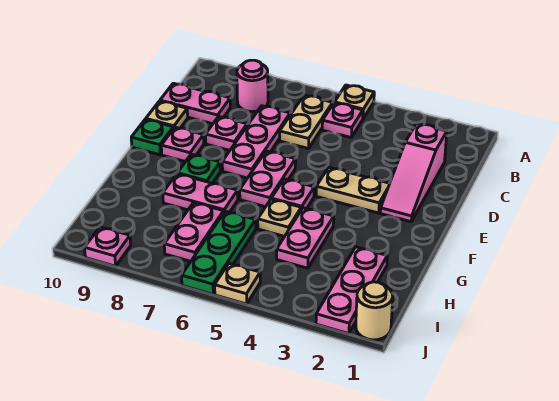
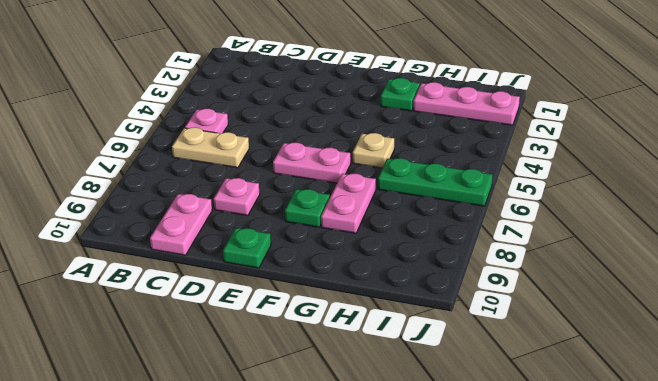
green 1x1 plate [381,78,420,111] -> none
none -> tan 1x1 plate [335,85,374,119]
none -> pink 1x1 round brick [237,60,268,112]
none -> pink 1x3 slope [380,124,447,222]

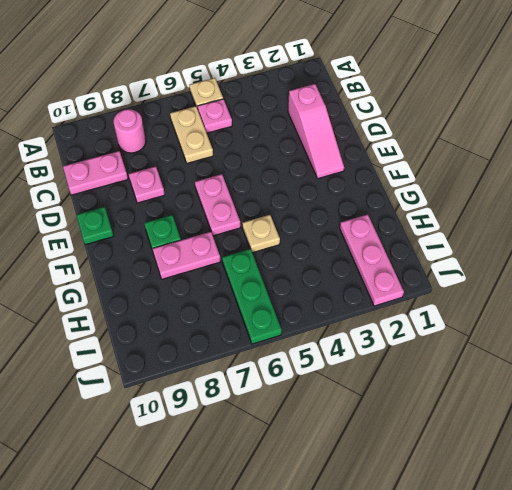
none -> pink 1x3 plate [222,106,290,178]
none -> tan 1x1 plate [146,101,188,129]
none -> tan 1x2 plate [316,167,390,213]

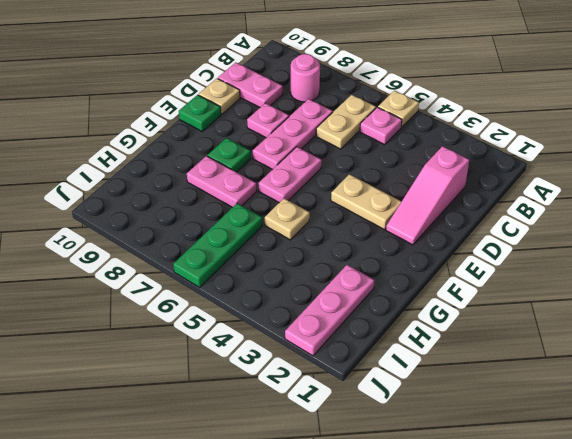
none -> pink 1x1 plate [161,127,204,162]
none -> pink 1x1 plate [271,179,314,210]
none -> pink 1x2 plate [277,208,334,268]

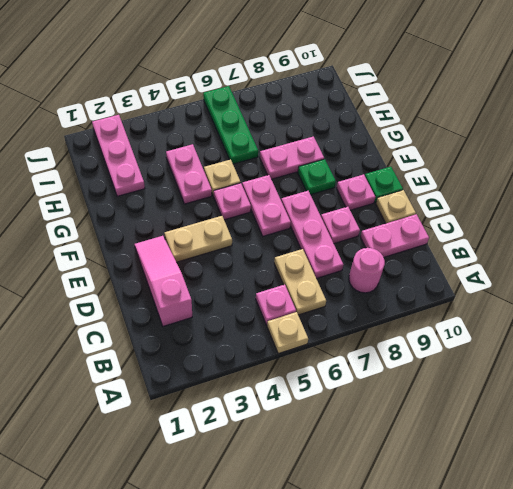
none -> pink 1x2 plate [164,203,224,261]
none -> tan 1x1 round brick [356,282,393,340]
none -> tan 1x1 plate [215,263,260,304]

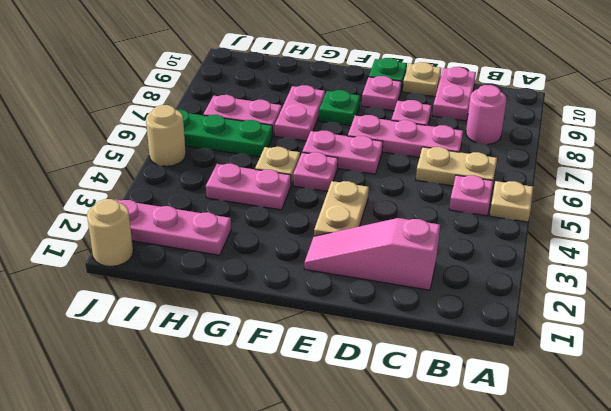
tan 1x1 round brick [146,105,186,166] -> tan 1x1 plate [215,263,260,304]
none -> pink 1x1 plate [84,227,131,266]

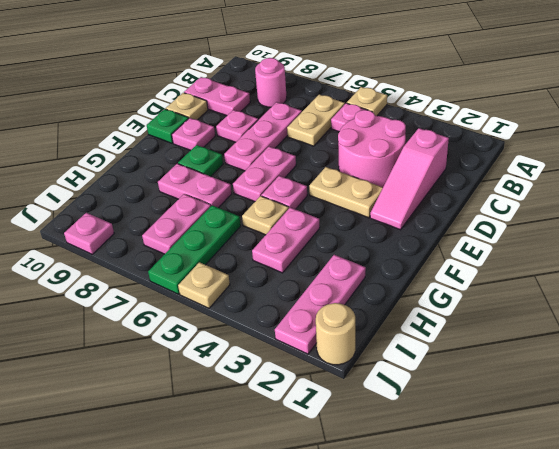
pink 2x2 round brick [338,110,406,187] -> none

